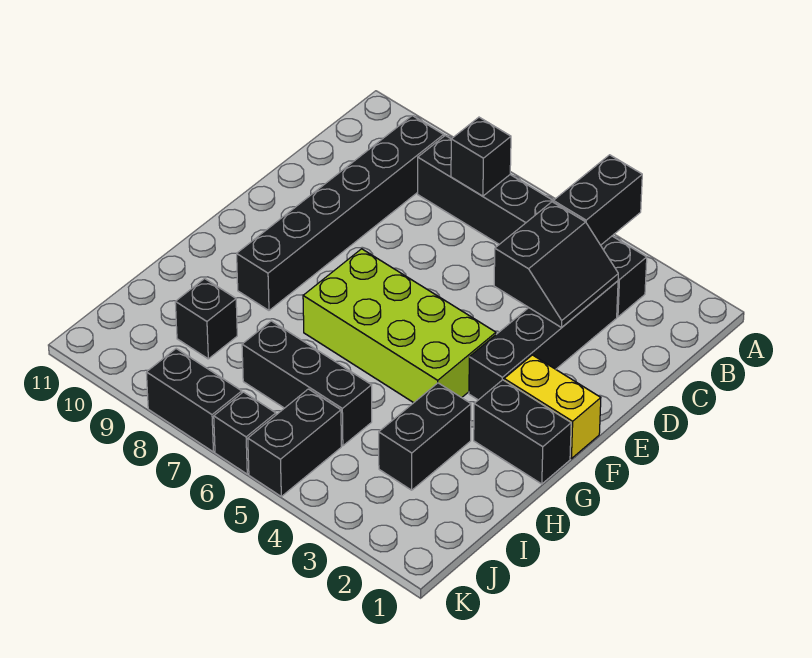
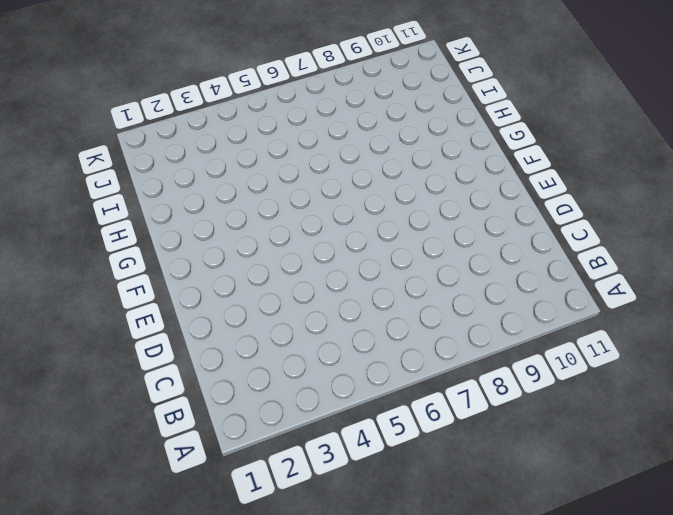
none -> black 1x6 brick [418,136,647,317]
none -> black 1x6 brick [237,116,444,310]
none -> black 1x4 brick [469,281,618,400]

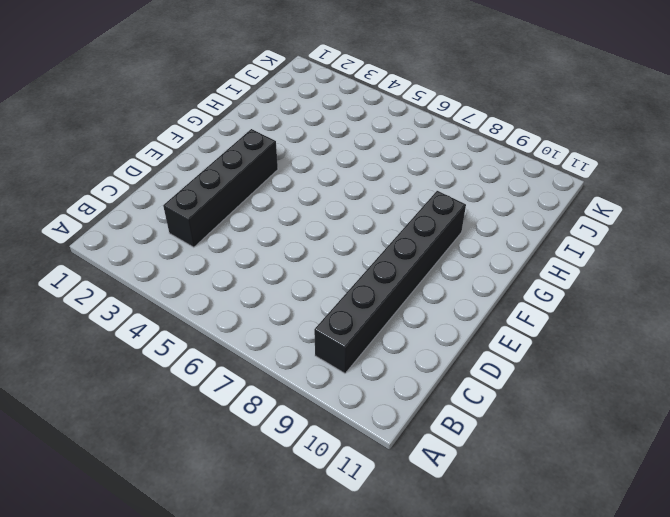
none -> black 1x6 brick [418,136,647,317]
none -> yellow 1x2 brick [504,355,601,459]
none -> lime 2x4 brick [303,249,496,403]

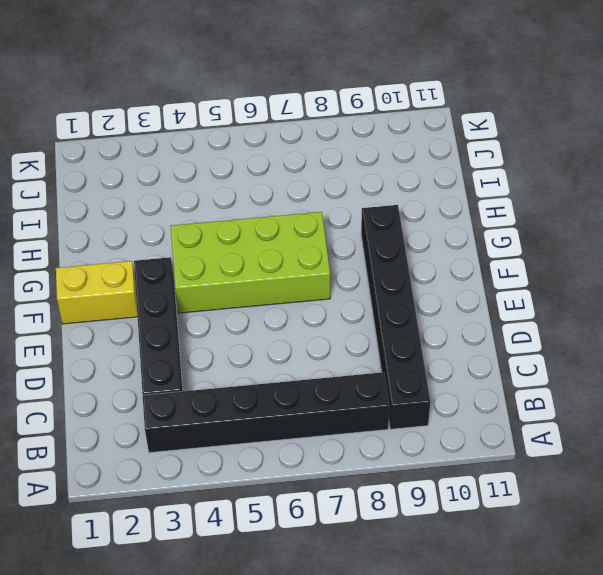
none -> black 1x2 brick [474,380,571,484]
none -> black 1x2 brick [379,383,471,490]
none -> black 1x3 brick [242,321,372,446]

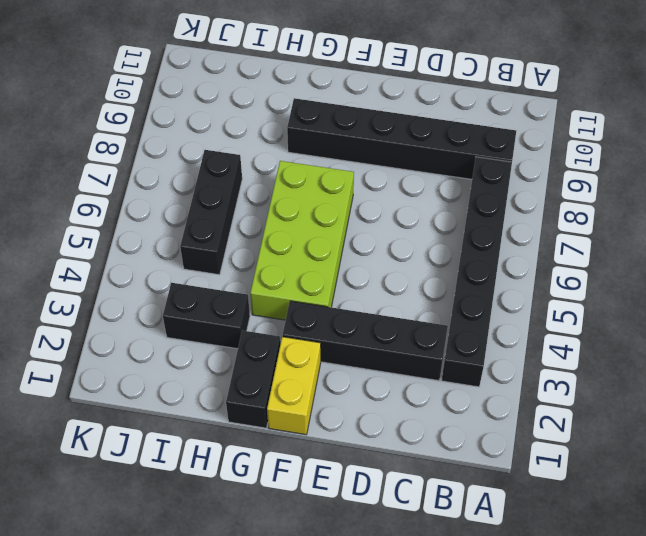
none -> black 1x1 brick [175,279,237,359]
none -> black 1x2 brick [248,389,341,496]
none -> black 1x1 brick [214,392,276,474]

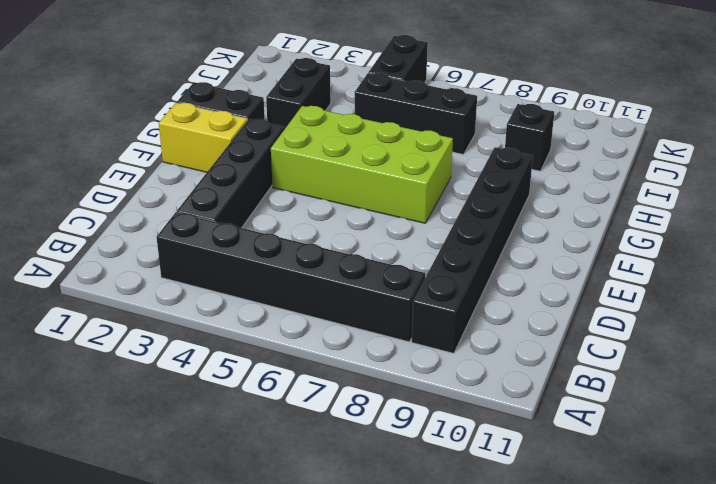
none -> black 1x1 brick [214,392,276,474]
none -> black 1x2 brick [146,349,242,452]
none -> black 1x2 brick [553,155,642,245]

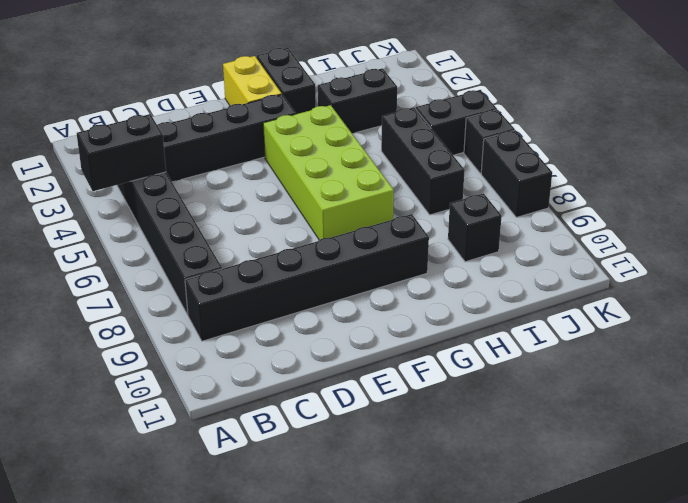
none -> black 1x1 brick [451,117,511,196]
none -> black 2x2 slope [494,202,618,328]

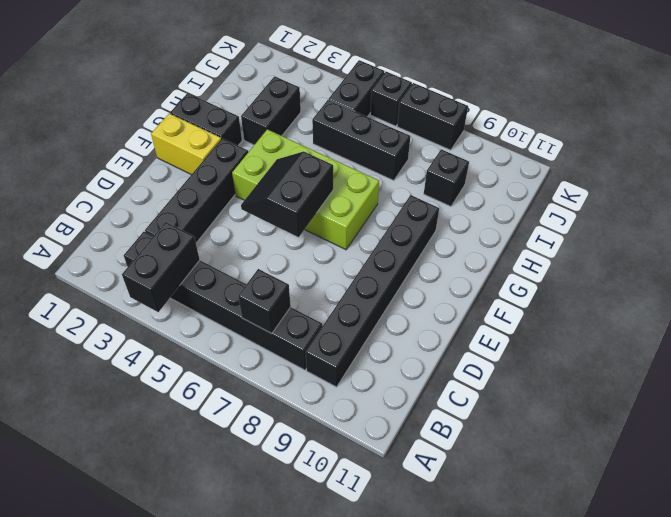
black 2x2 slope [241,152,333,237] -> black 2x2 slope moved to [494,202,618,328]

